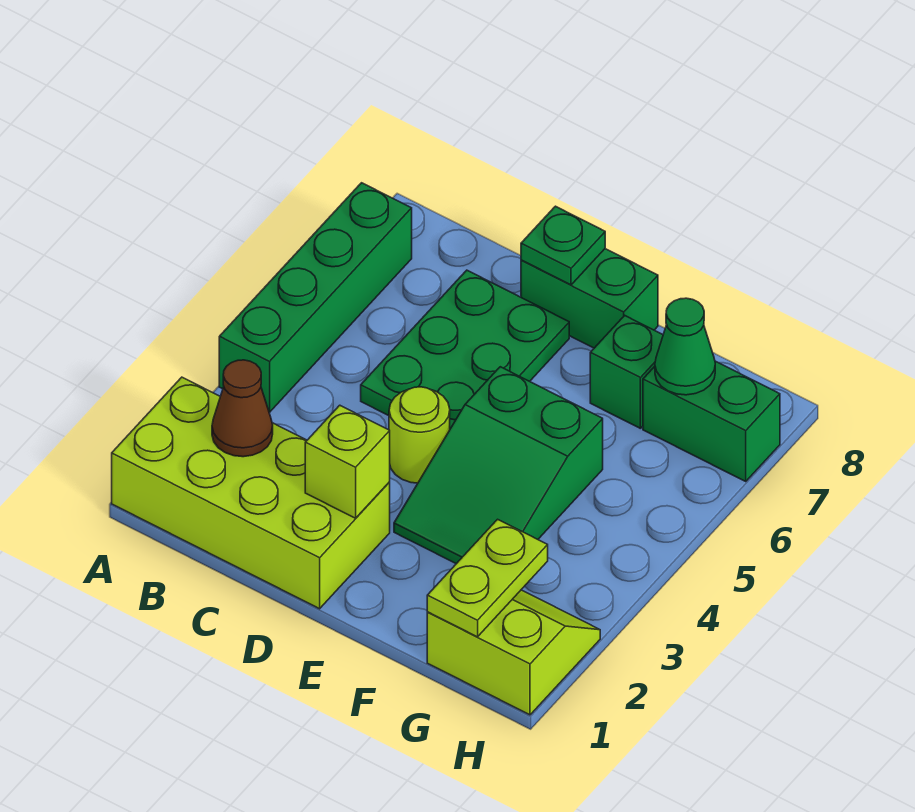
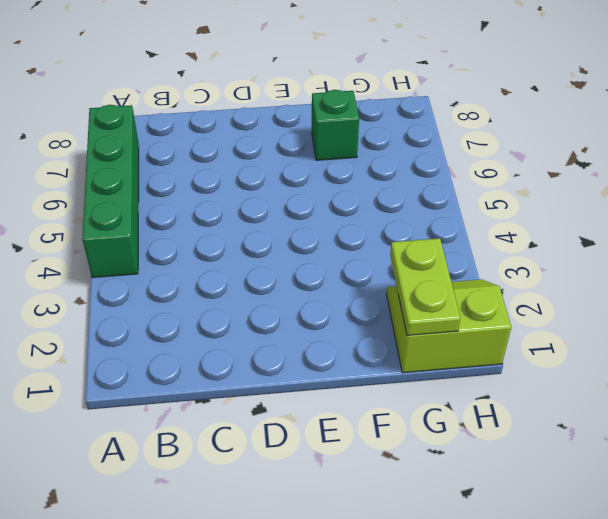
none -> lime 2x4 brick [112,377,390,609]
none -> green 2x3 plate [361,270,569,429]
none -> lime 1x1 round brick [389,387,450,483]

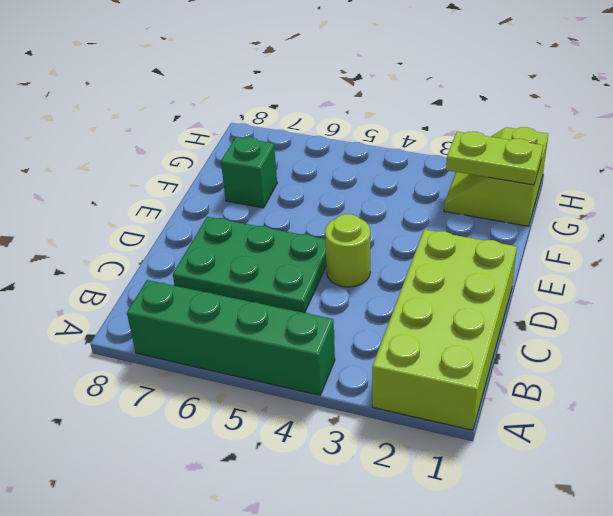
none -> green 1x2 brick [521,249,658,348]
none -> green 2x3 slope [394,367,603,564]
none -> green 1x2 brick [643,361,780,481]

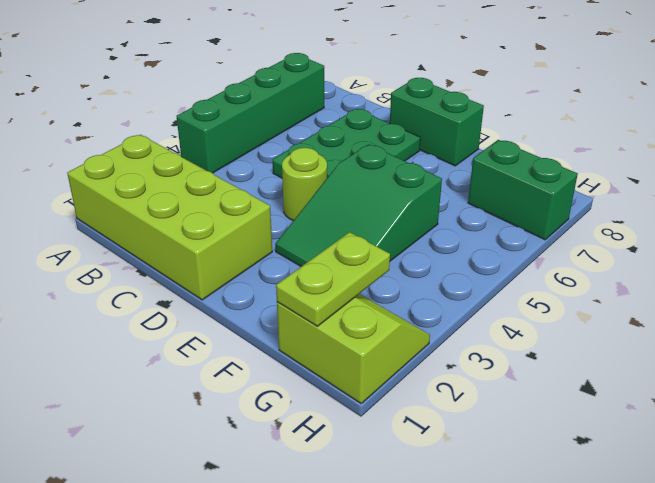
none -> green 1x1 brick [590,315,663,428]
none -> brown 1x1 cone [212,360,273,457]
none -> lime 1x1 brick [305,405,390,518]

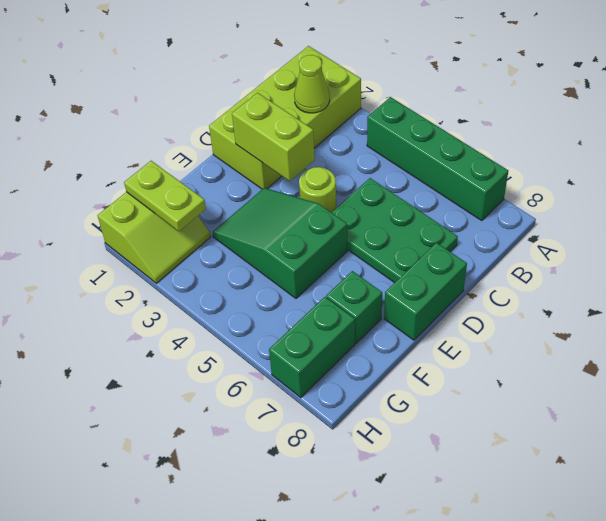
lime 1x1 cone [294,55,330,113] -> brown 1x1 cone [212,360,273,457]
lime 1x2 brick [232,93,315,181] -> lime 1x1 brick [305,405,390,518]
none -> green 1x1 plate [521,206,605,285]
none -> green 1x1 cone [655,298,715,395]

